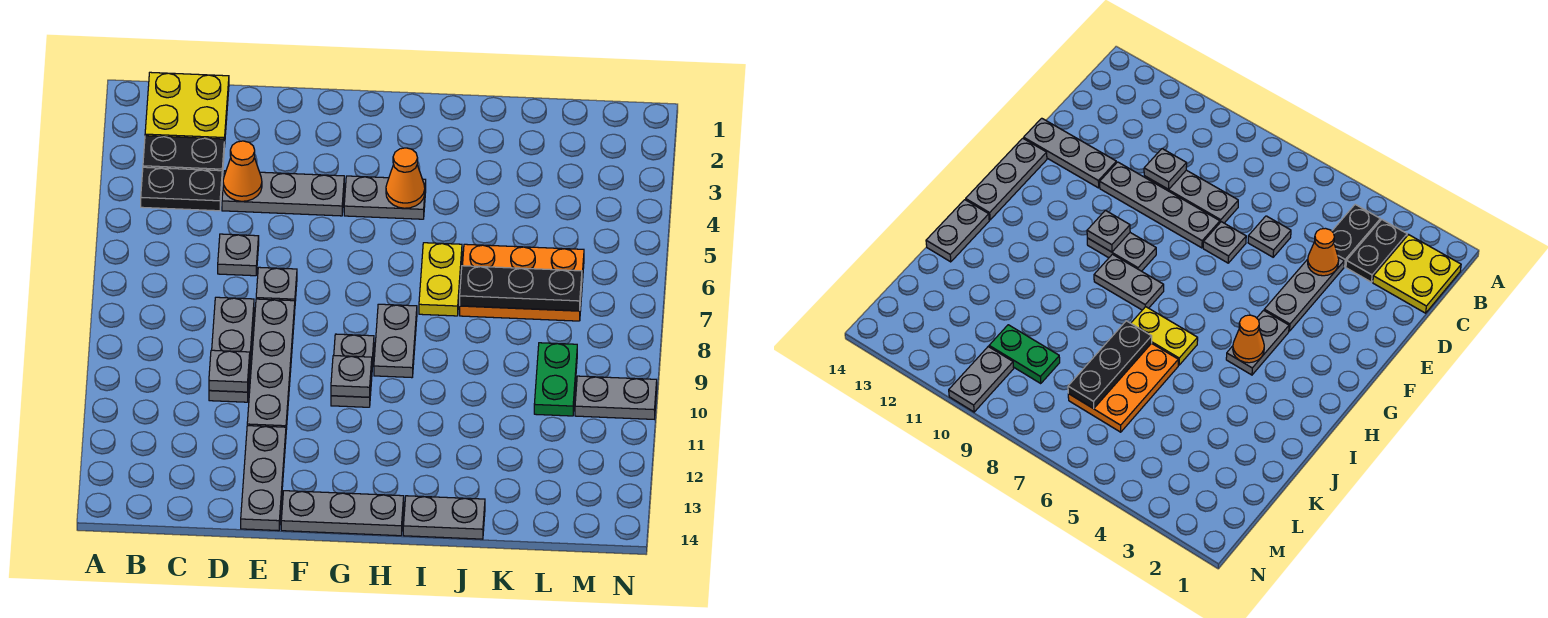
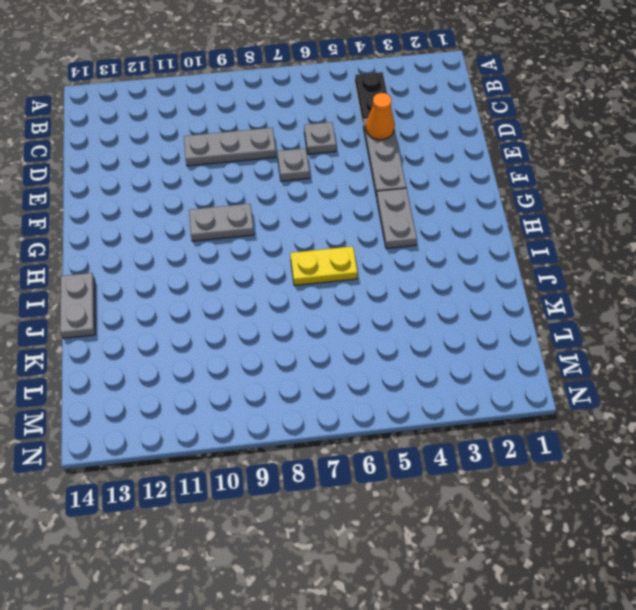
none -> yellow 2x2 plate [145,72,229,147]
none -> black 1x2 plate [143,136,224,177]
none -> grey 1x4 plate [247,299,295,430]

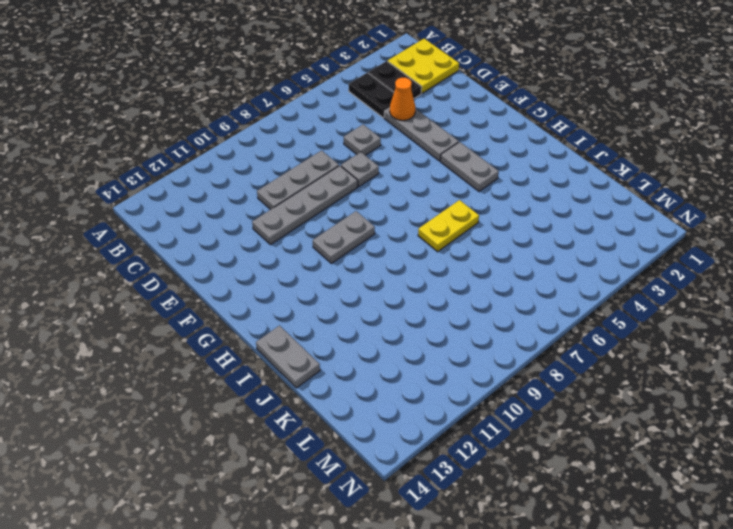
none -> grey 1x3 plate [241,426,286,531]
none -> grey 1x3 plate [281,491,404,536]
none -> grey 1x2 plate [374,304,417,378]

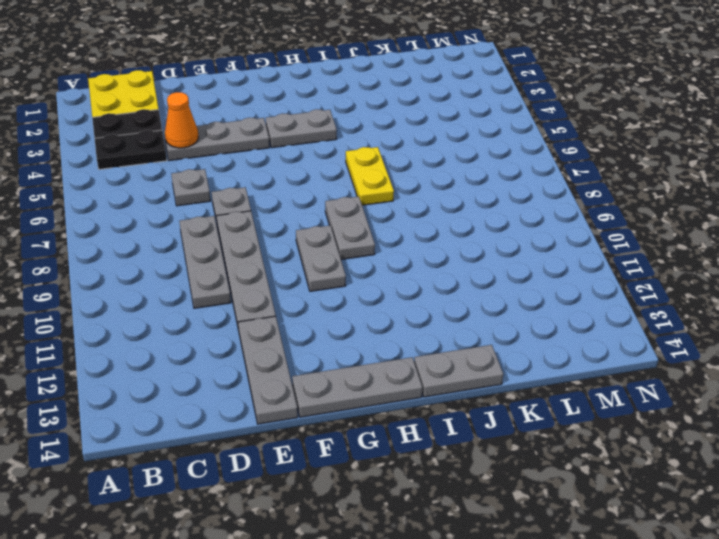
none -> orange 2x3 plate [460,244,584,321]
none -> green 1x2 plate [534,343,577,416]
none -> grey 1x2 plate [575,376,657,419]

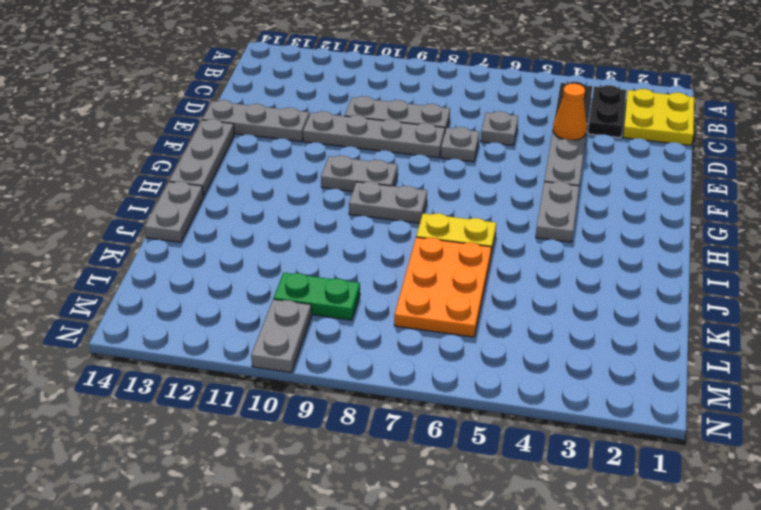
none -> grey 1x1 plate [209,350,250,392]
none -> grey 1x1 plate [331,356,372,397]
none -> orange 1x1 cone [386,148,425,208]

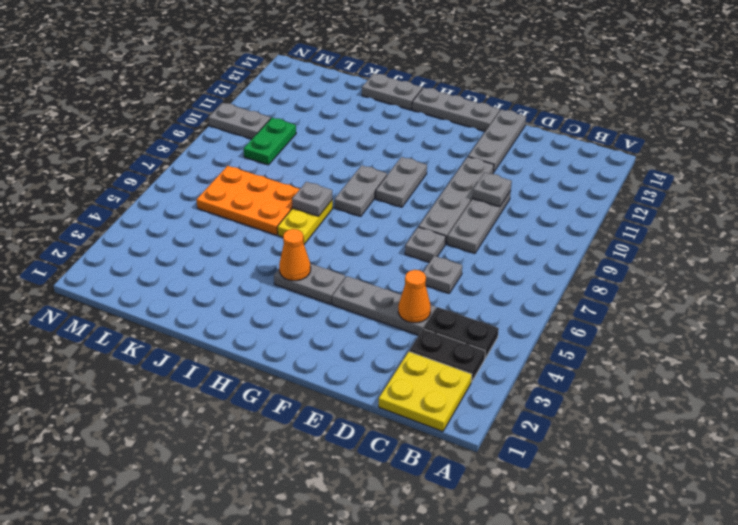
grey 1x1 plate [292,182,333,216] -> grey 1x1 plate moved to [331,356,372,397]
none -> black 1x3 plate [460,266,582,311]

